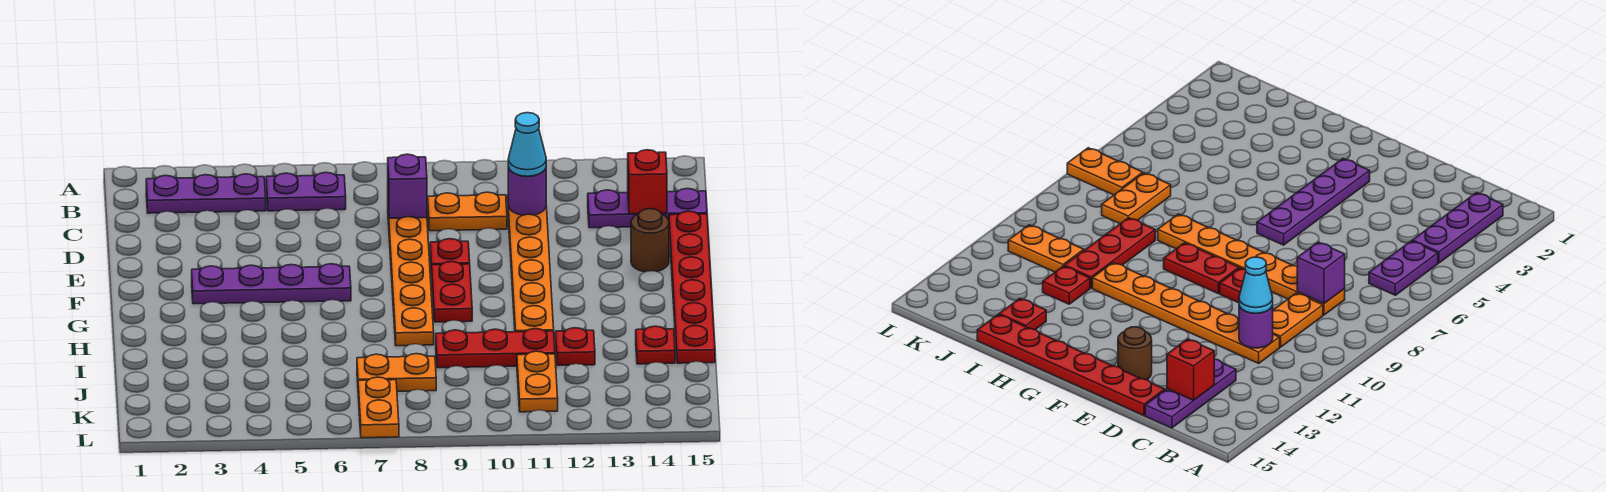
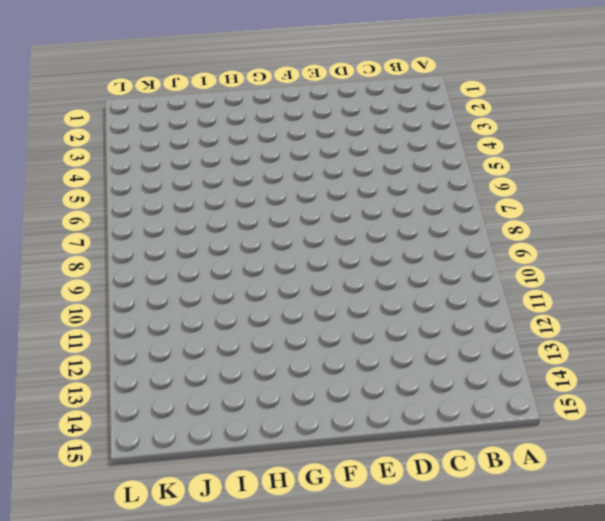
none -> purple 1x3 plate [146,174,266,213]
none -> purple 1x2 plate [266,172,346,211]
none -> orange 1x6 plate [388,212,434,346]

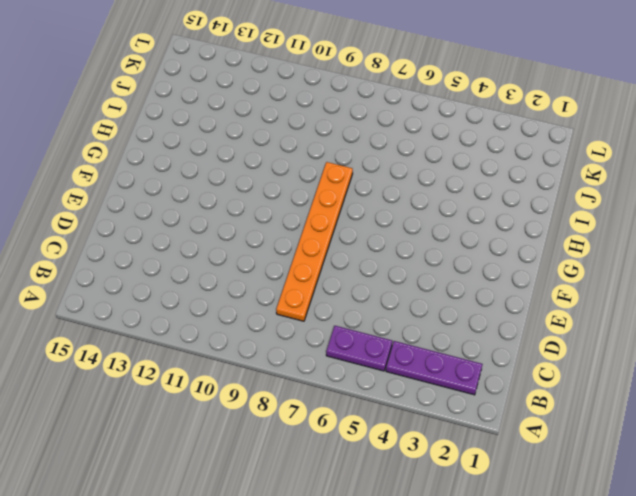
none -> orange 1x2 plate [428,192,507,231]
none -> orange 1x6 plate [508,206,554,332]
none -> purple 1x3 plate [588,189,707,228]

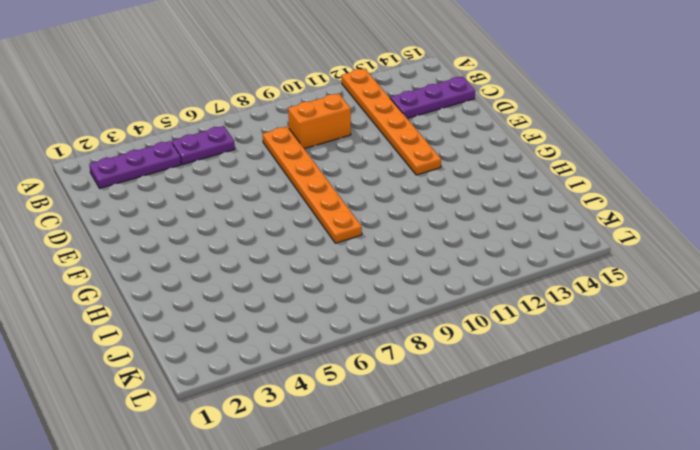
orange 1x6 plate [342,68,441,175] -> orange 1x6 plate moved to [508,206,554,332]
orange 1x2 brick [288,94,351,149] -> orange 1x2 plate [428,192,507,231]
none -> red 1x6 plate [669,211,715,363]
none -> red 1x1 plate [430,239,470,275]
none -> brown 1x1 round brick [631,209,669,272]

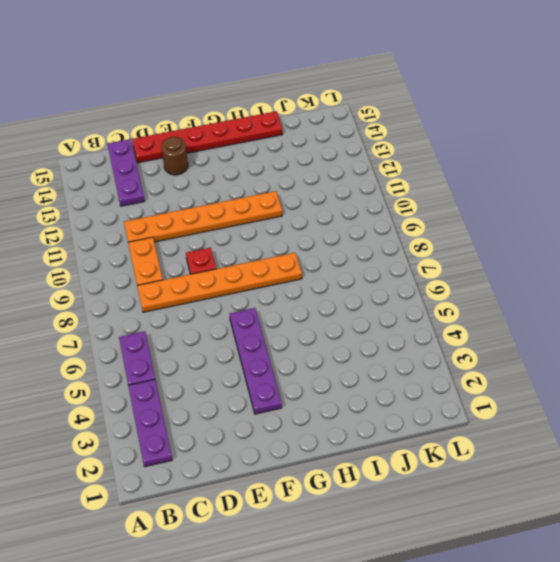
none -> red 1x2 plate [432,262,472,322]
none -> red 1x3 plate [436,329,555,368]
none -> red 1x1 plate [556,328,595,366]

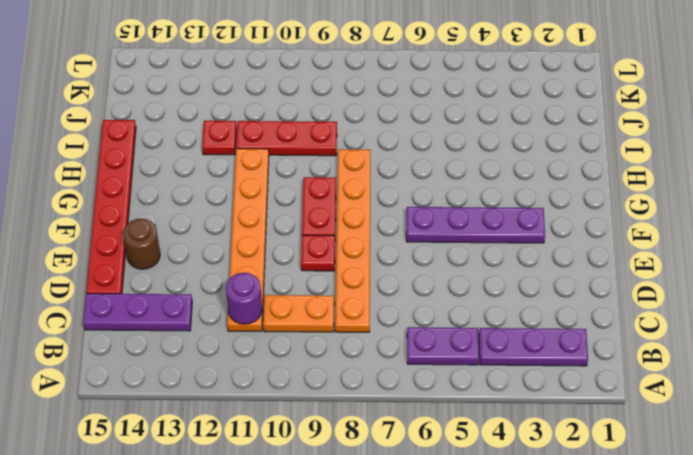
none -> red 1x1 plate [636,326,675,364]
none -> orange 1x2 plate [357,354,436,391]
none -> orange 1x2 plate [517,351,558,412]

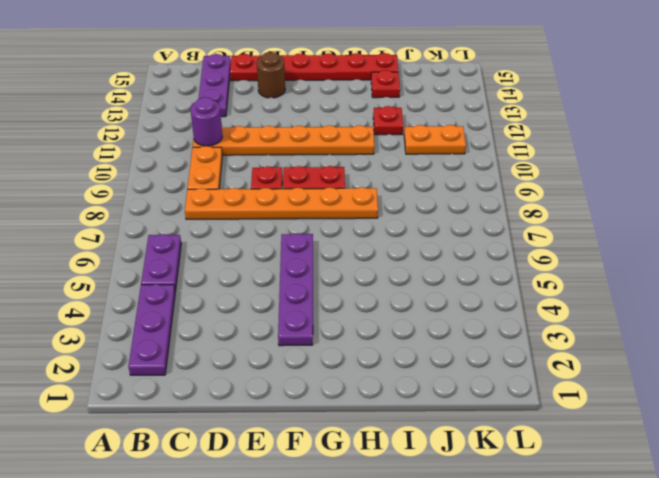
none -> red 1x3 plate [436,329,555,368]
none -> orange 1x2 plate [357,354,436,391]
none -> orange 1x2 plate [358,377,399,438]

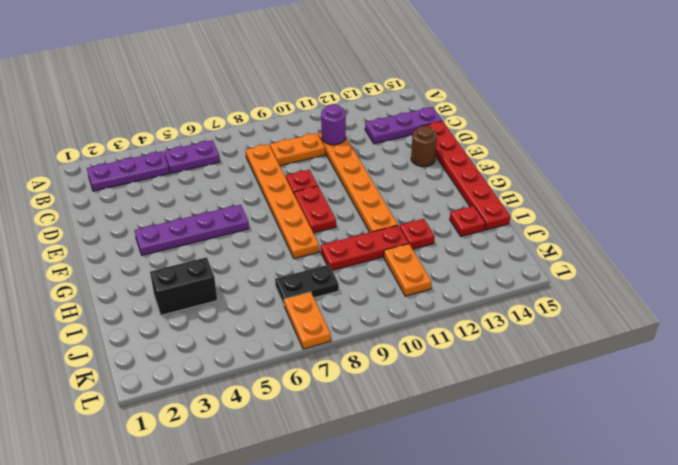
black 1x2 brick [150,257,217,315] -> none
black 1x2 plate [275,265,339,305] -> orange 1x2 plate [357,354,436,391]
none -> purple 1x1 brick [388,154,427,218]
none -> red 1x1 brick [628,150,667,214]
none -> cyan 1x1 cone [508,113,546,176]

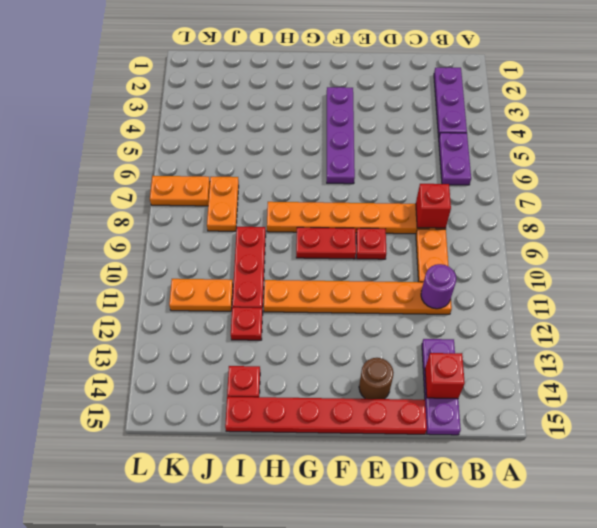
red 1x1 brick [416,184,451,228] -> purple 1x1 brick [388,154,427,218]
none -> cyan 1x1 cone [508,113,546,176]

